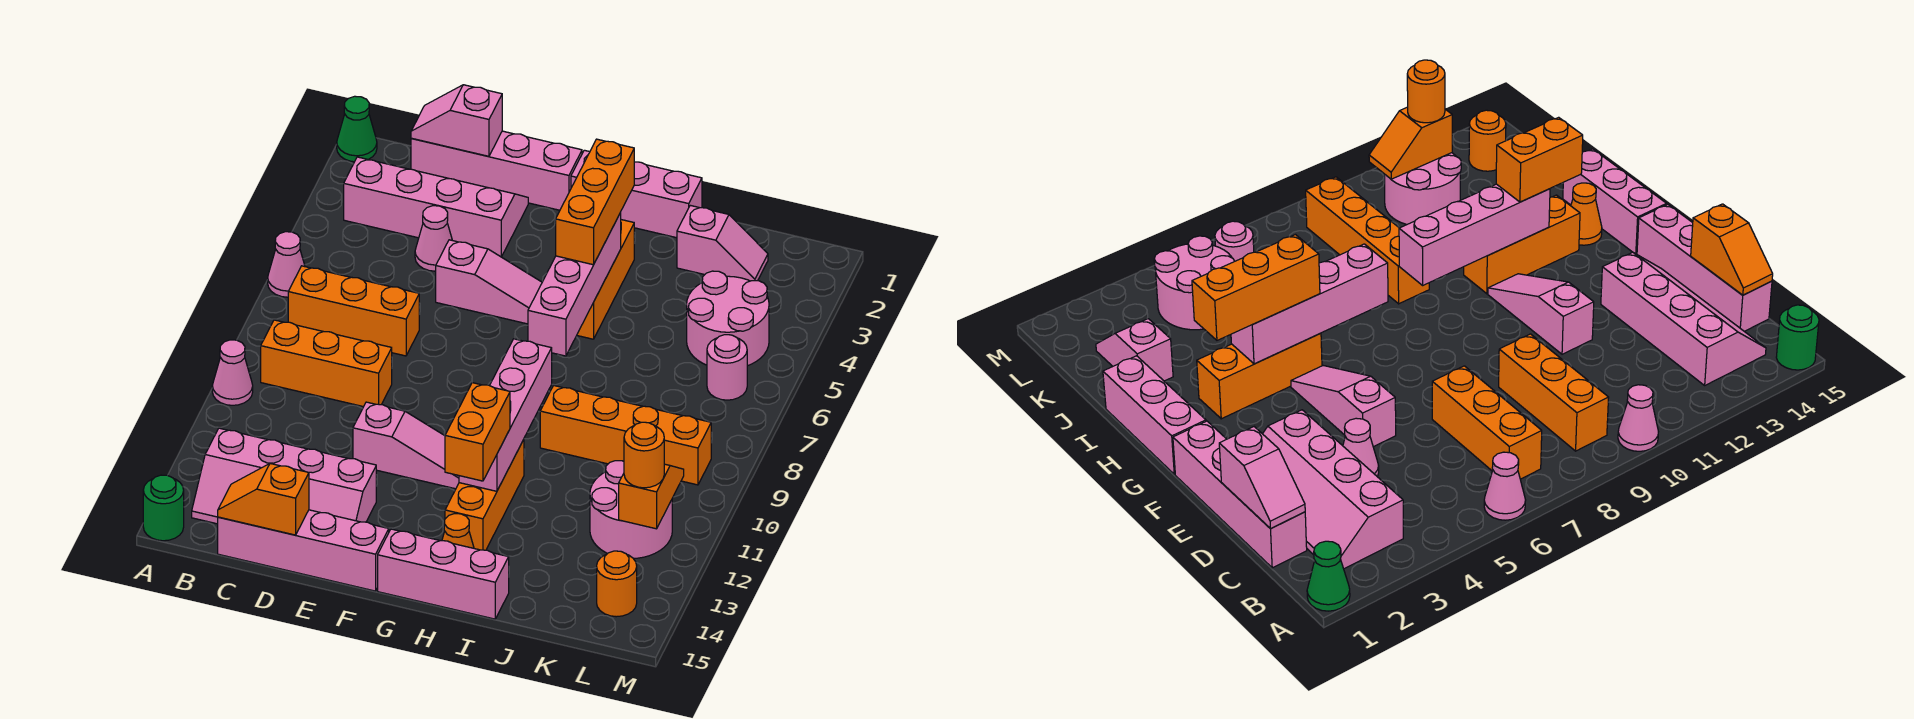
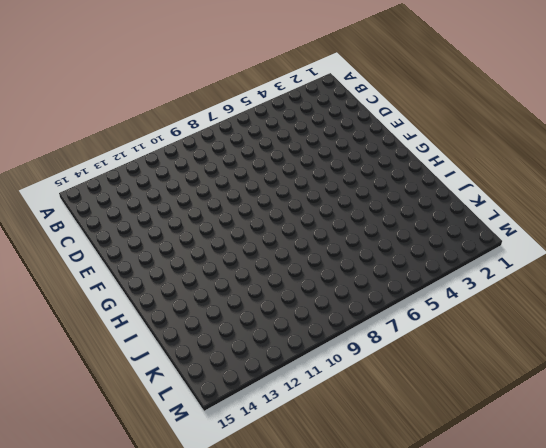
none -> green 1x1 cone [337,96,377,162]
none -> pink 1x1 cone [268,232,305,297]
none -> pink 1x1 cone [212,340,253,405]
none -> green 1x1 round brick [143,475,184,541]

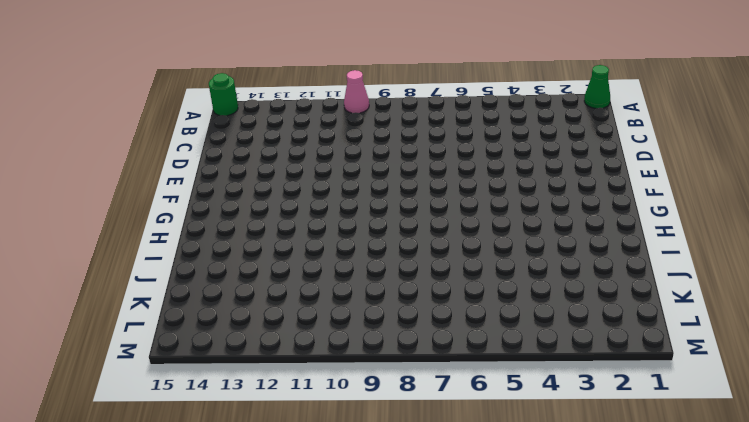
none -> pink 1x1 cone [268,232,305,297]
none -> pink 2x4 slope [344,157,528,257]
none -> orange 1x3 brick [288,266,419,356]
none -> orange 1x3 brick [261,320,392,407]

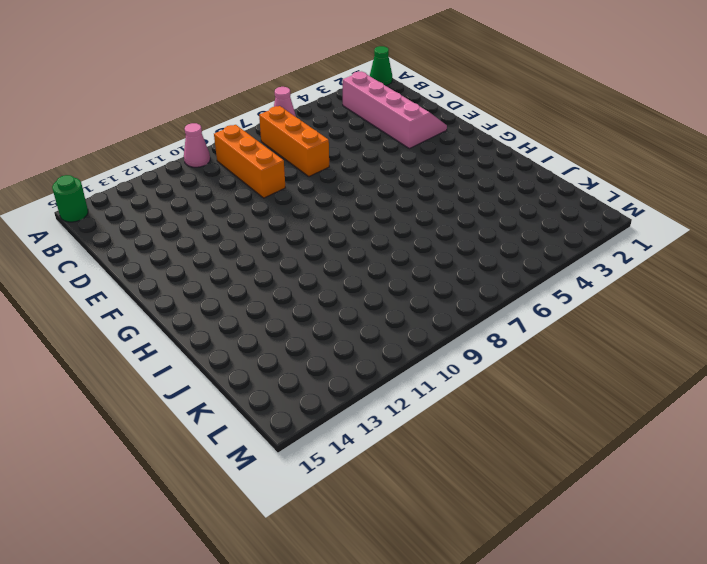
none -> pink 2x4 slope [192,428,376,524]
none -> pink 1x4 brick [411,131,582,210]
none -> pink 1x4 brick [218,510,389,591]
none -> pink 1x1 cone [415,206,452,271]

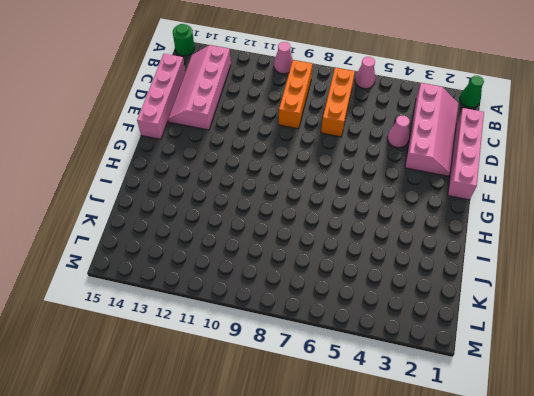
none -> pink 1x3 slope [436,240,542,324]
none -> pink 1x3 slope [353,402,459,489]
none -> pink 1x3 brick [571,150,702,238]
none -> pink 1x3 brick [378,529,509,619]

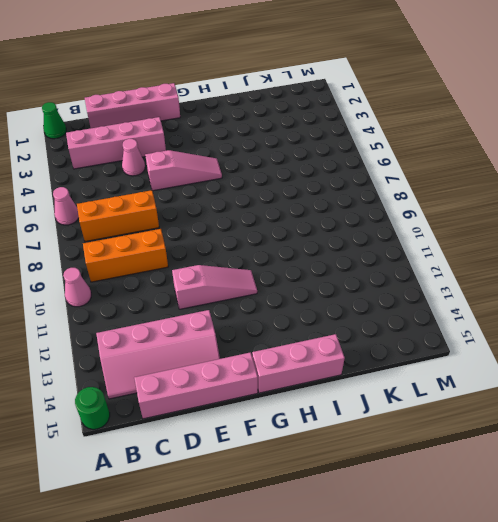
none -> pink 1x3 brick [571,150,702,238]
none -> orange 1x3 brick [577,220,634,339]
none -> orange 1x3 brick [445,439,524,550]
none -> orange 1x1 cone [442,514,474,548]

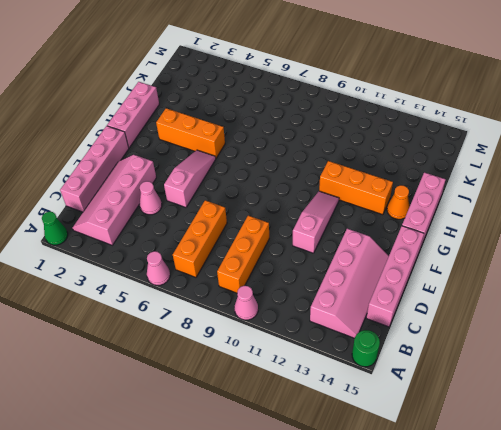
none -> orange 1x4 brick [540,386,711,485]
none -> pink 1x2 slope [677,205,768,281]
none -> pink 2x2 round brick [687,271,769,366]
none -> pink 2x2 round brick [590,461,672,558]

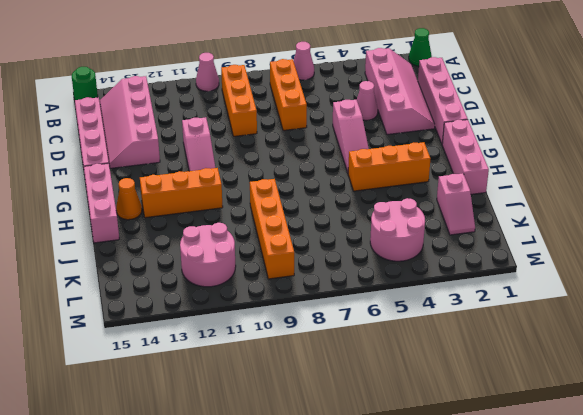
none -> pink 1x1 round brick [707,335,747,400]
none -> orange 1x1 round brick [597,551,637,617]
none -> pink 1x2 slope [411,85,502,156]
none -> orange 1x2 slope [218,464,309,535]

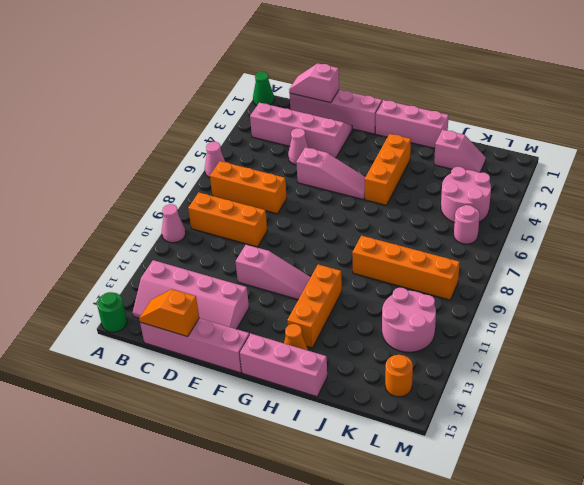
none -> pink 1x4 brick [528,213,621,356]
none -> pink 1x4 brick [459,339,552,491]
none -> orange 1x2 slope [619,464,684,529]
none -> orange 1x3 brick [556,139,634,265]

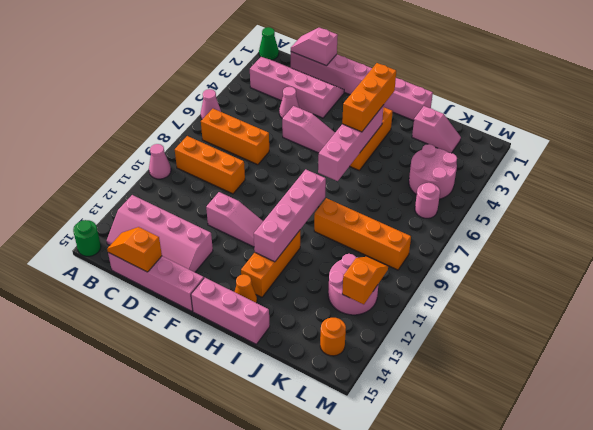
none -> orange 1x2 brick [445,383,510,481]
none -> orange 1x1 round brick [624,422,664,488]

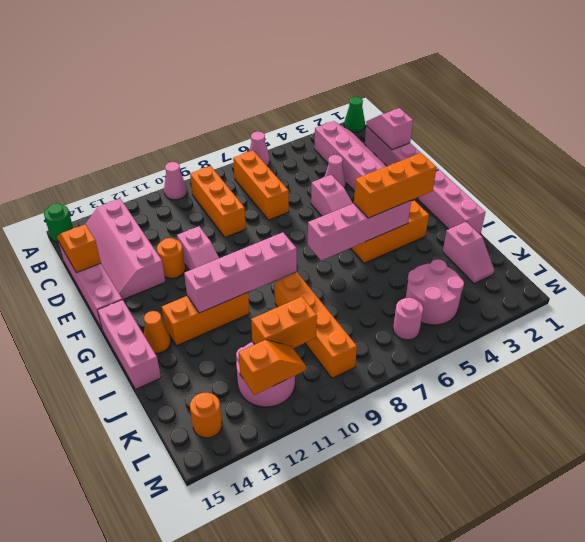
orange 1x1 round brick [157,238,185,278] -> orange 1x1 round brick moved to [624,422,664,488]
orange 1x2 brick [251,297,317,348] -> orange 1x2 brick moved to [445,383,510,481]

